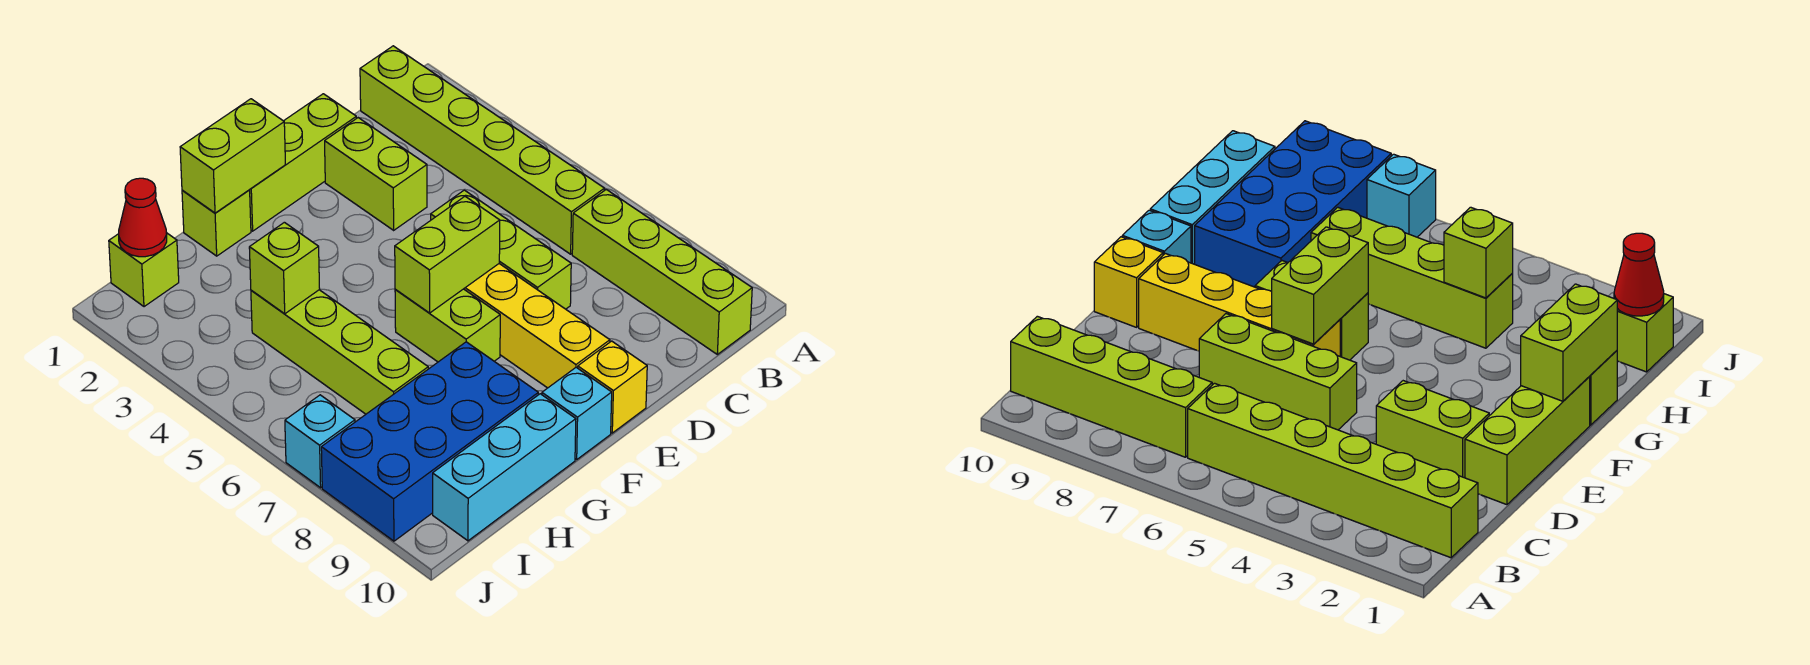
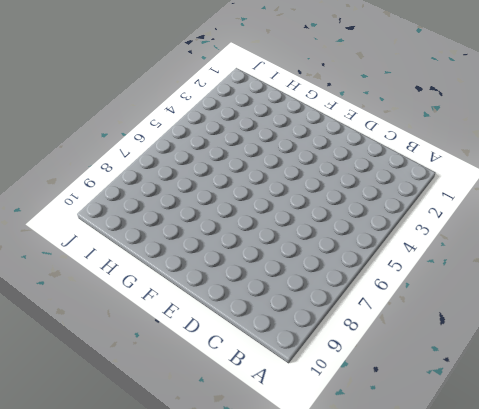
none -> lime 1x6 brick [360,46,605,254]
none -> lime 1x4 brick [572,189,752,354]
none -> lime 1x3 brick [250,94,357,231]

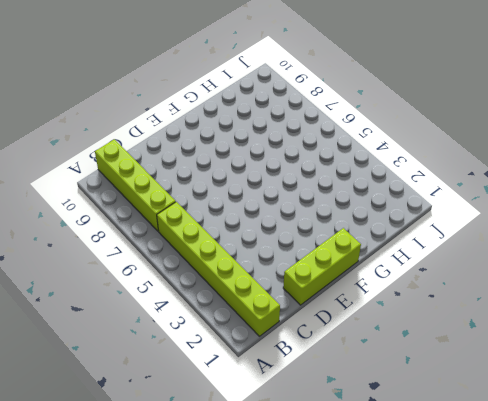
none -> lime 1x2 brick [325,118,427,230]
none -> lime 1x3 brick [431,190,571,309]
none -> yellow 1x4 brick [464,264,610,388]

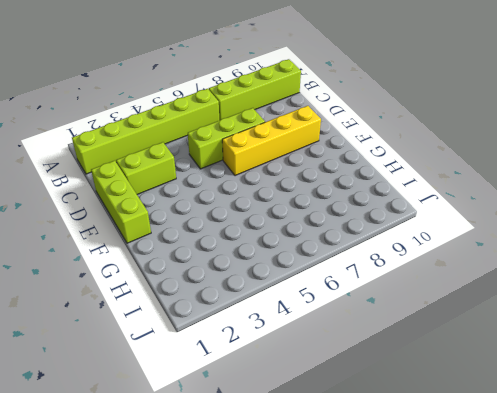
none -> yellow 1x1 brick [578,341,647,433]
none -> lime 1x2 brick [395,289,500,362]
none -> cyan 1x1 brick [542,367,612,460]

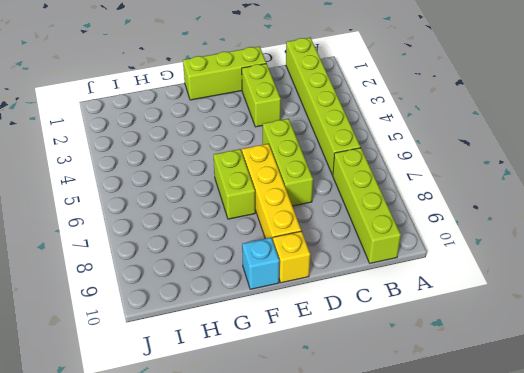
none -> lime 1x1 brick [182,190,251,256]
none -> blue 2x4 brick [321,342,538,541]
none -> cyan 1x3 brick [433,394,576,541]

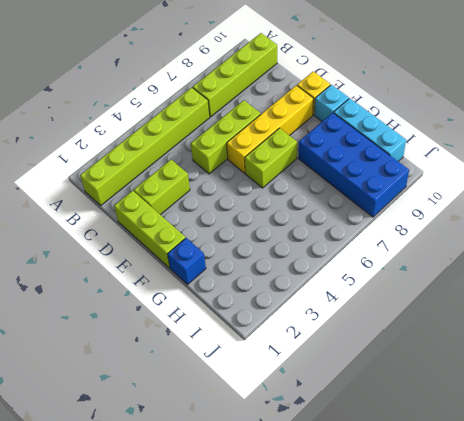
blue 1x1 brick [167,238,206,284] -> lime 1x1 brick [182,190,251,256]
none -> lime 1x4 brick [251,290,428,414]
none -> lime 1x1 brick [109,233,179,307]
none -> cyan 1x1 brick [285,395,355,488]

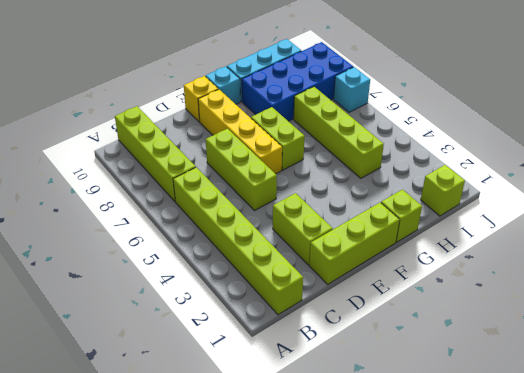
none -> lime 1x2 brick [395,197,500,313]
none -> lime 1x2 brick [180,99,285,213]
none -> lime 1x1 brick [249,222,320,314]

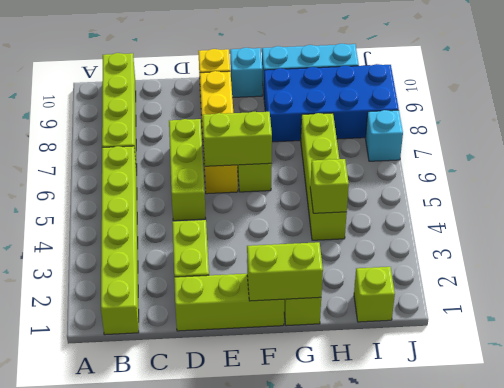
none -> red 1x1 cone [119,178,167,257]

